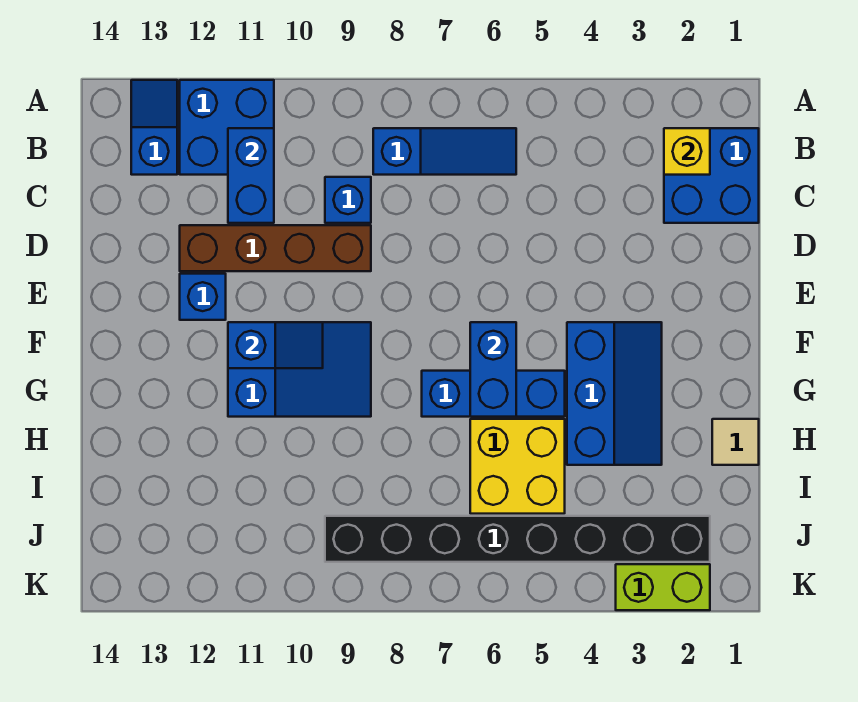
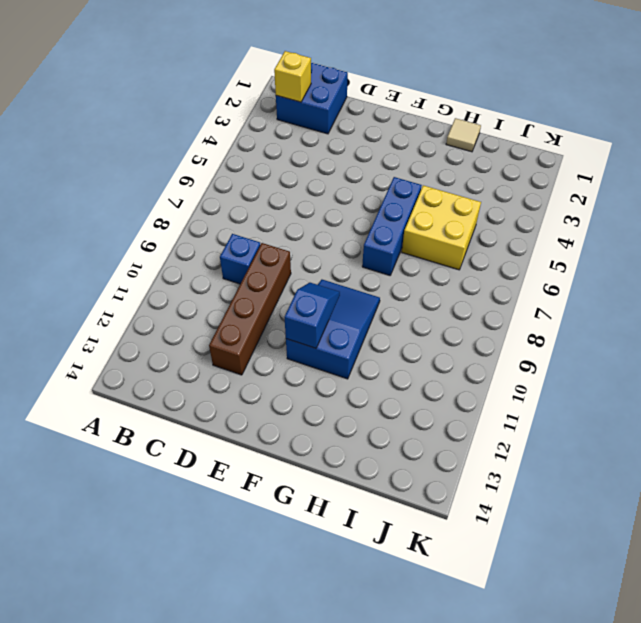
none -> blue 2x2 brick [180,80,274,175]
none -> blue 1x2 slope [131,80,177,175]
none -> blue 1x3 slope [373,128,516,175]

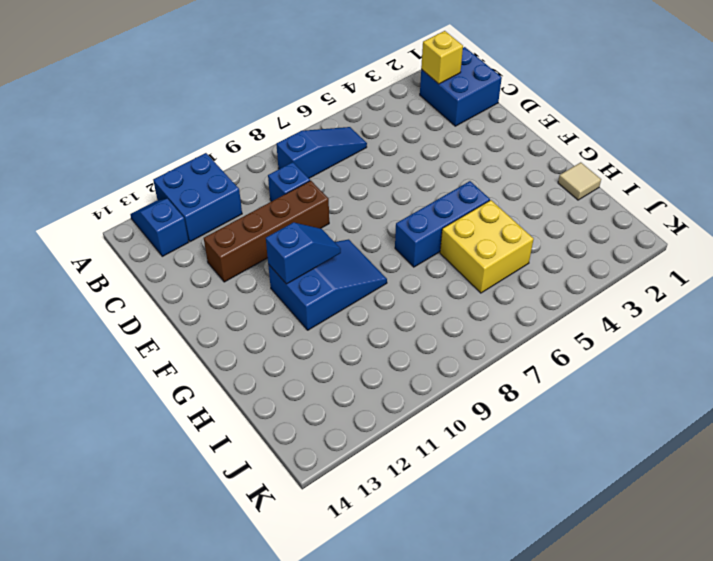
none -> blue 1x1 brick [180,274,226,320]
none -> blue 2x3 slope [567,322,662,465]
none -> black 1x8 brick [325,516,710,562]

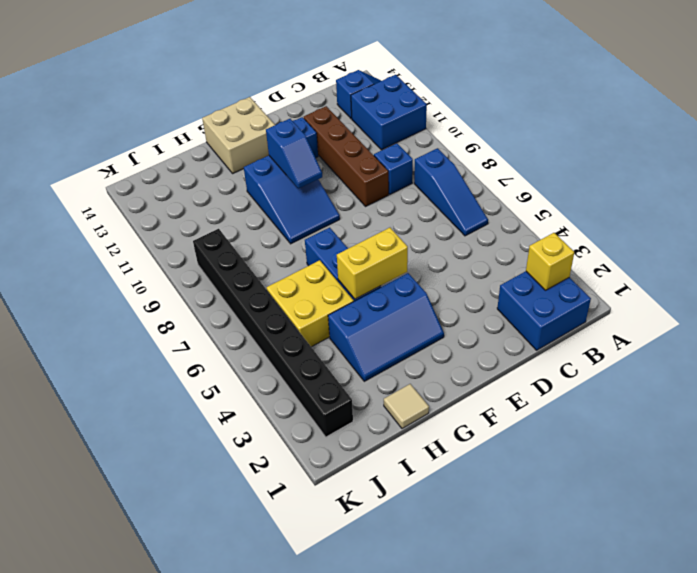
yellow 1x2 brick [337,228,408,299] -> none
tan 2x2 brick [202,97,275,173] -> none
none -> lime 1x2 brick [616,564,710,610]
none -> blue 1x2 brick [228,128,274,223]
none -> blue 1x2 brick [470,322,516,417]

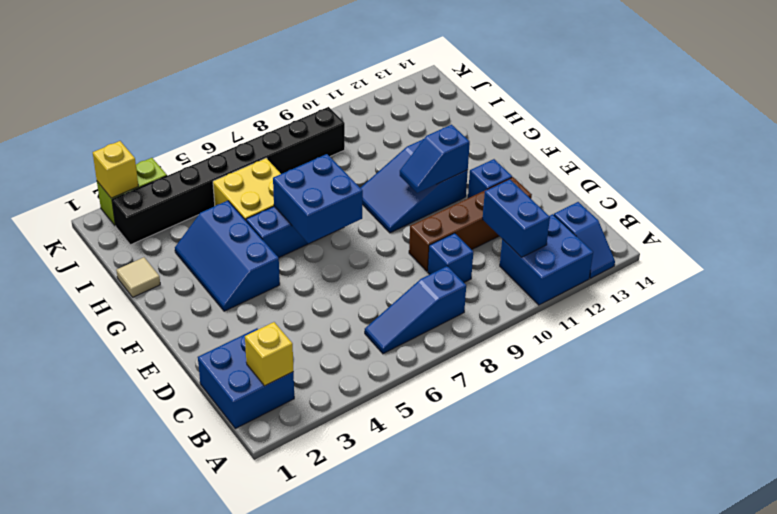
blue 2x2 brick [273,154,363,244] -> blue 1x2 brick [470,322,516,417]
yellow 1x1 brick [93,141,138,198] -> none

